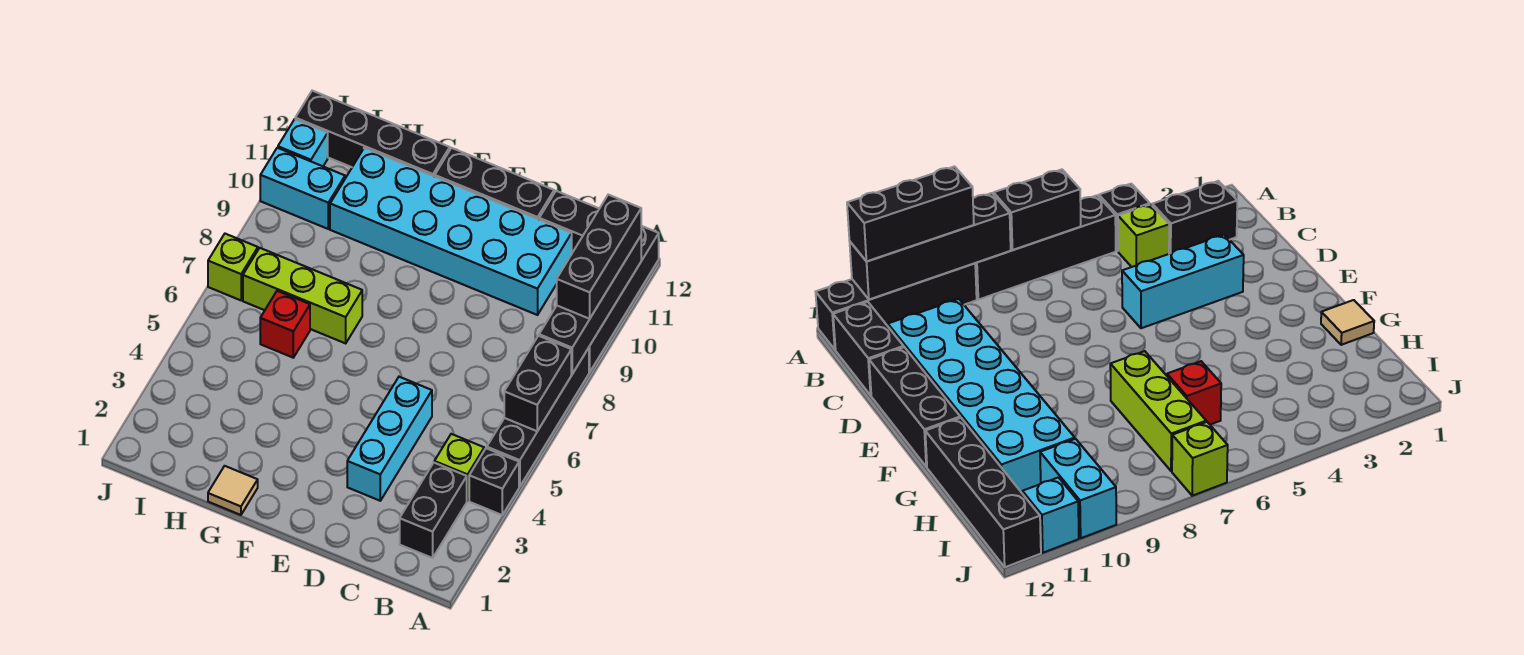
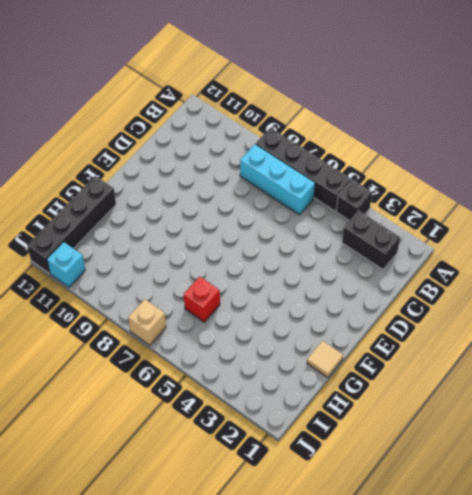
cyan 1x3 brick [240,144,315,215] -> cyan 1x3 brick moved to [347,377,432,501]
tan 1x1 brick [128,299,166,345] -> lime 1x1 brick [208,234,258,300]
none -> black 1x4 brick [589,226,659,372]
none -> lime 1x1 brick [434,434,484,501]
none -> black 1x2 brick [539,191,599,253]

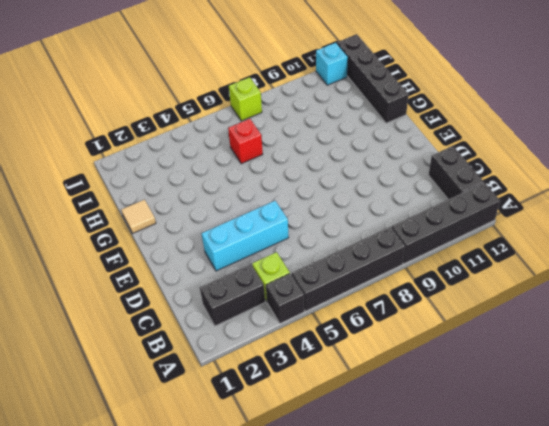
none -> cyan 2x6 brick [330,148,572,315]
none -> black 1x3 brick [435,148,554,219]
none -> lime 1x3 brick [243,248,362,343]

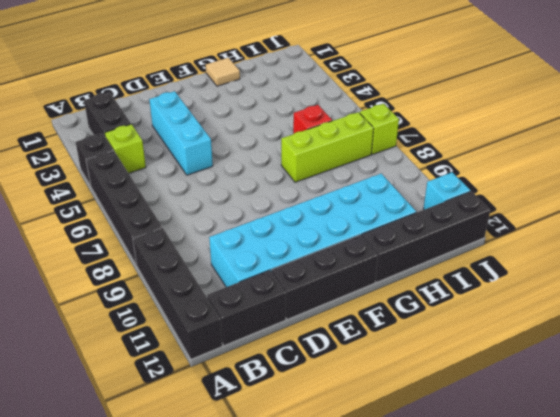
none -> cyan 1x2 brick [260,148,345,229]
none -> black 1x2 brick [504,336,571,431]
none -> black 1x4 brick [539,236,641,374]

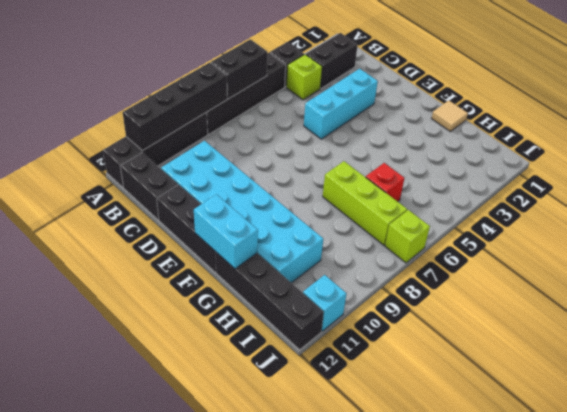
cyan 1x2 brick [194,194,258,269] -> cyan 1x2 brick moved to [260,148,345,229]
none -> black 1x3 brick [557,195,641,319]

